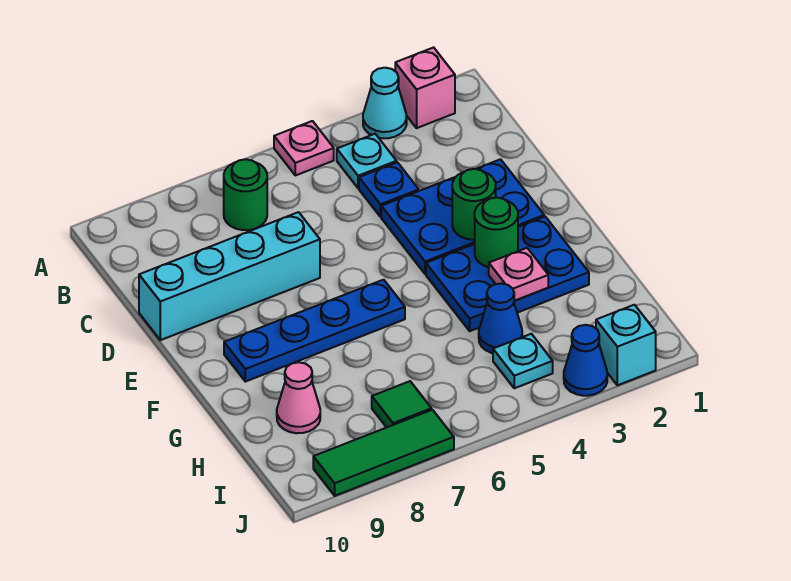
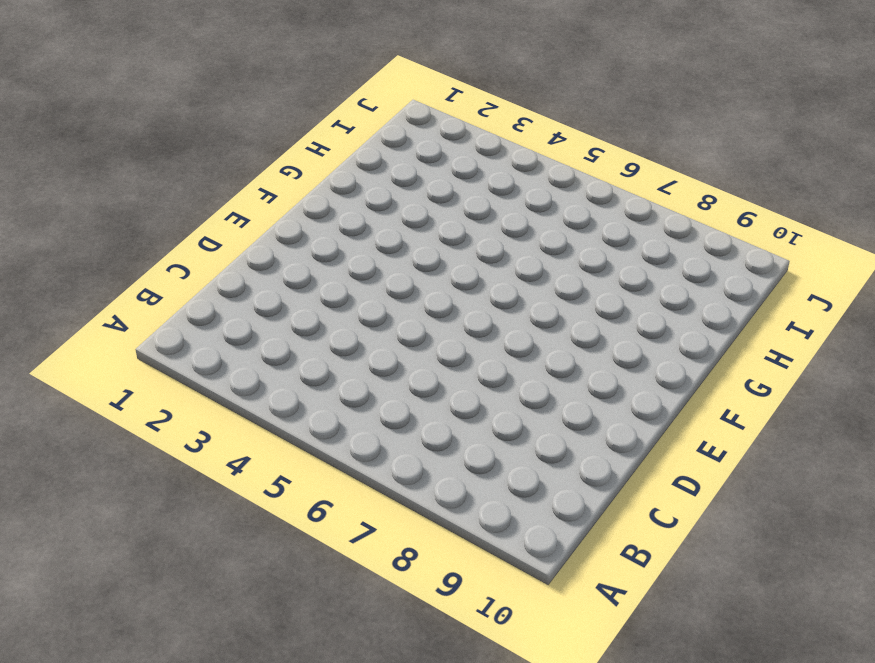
none -> pink 1x1 brick [395,47,455,128]
none -> cyan 1x1 cone [363,68,407,138]
none -> pink 1x1 plate [274,121,334,176]

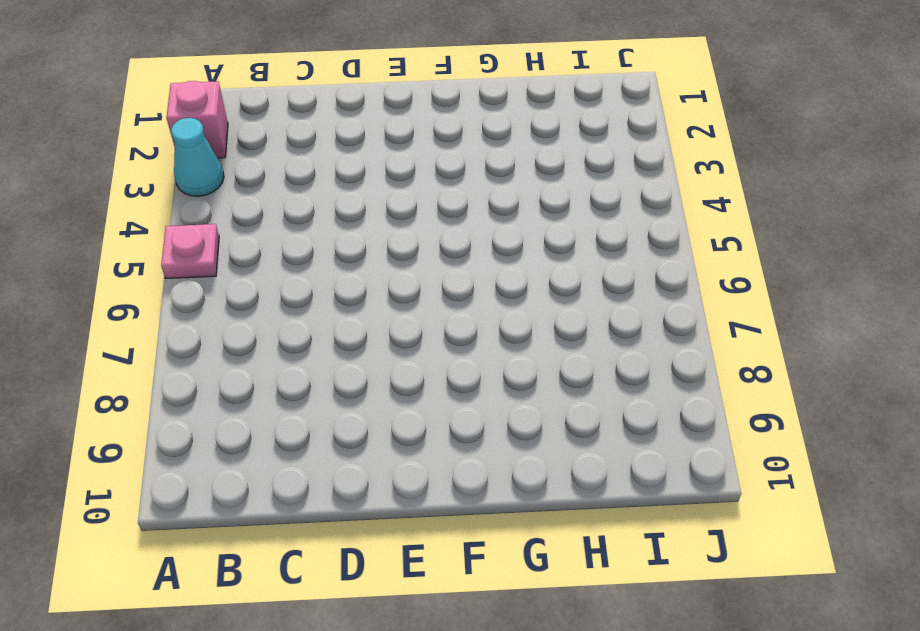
none -> cyan 1x1 plate [337,134,397,188]
none -> green 1x1 round brick [224,159,267,230]
none -> blue 1x1 plate [359,162,419,217]

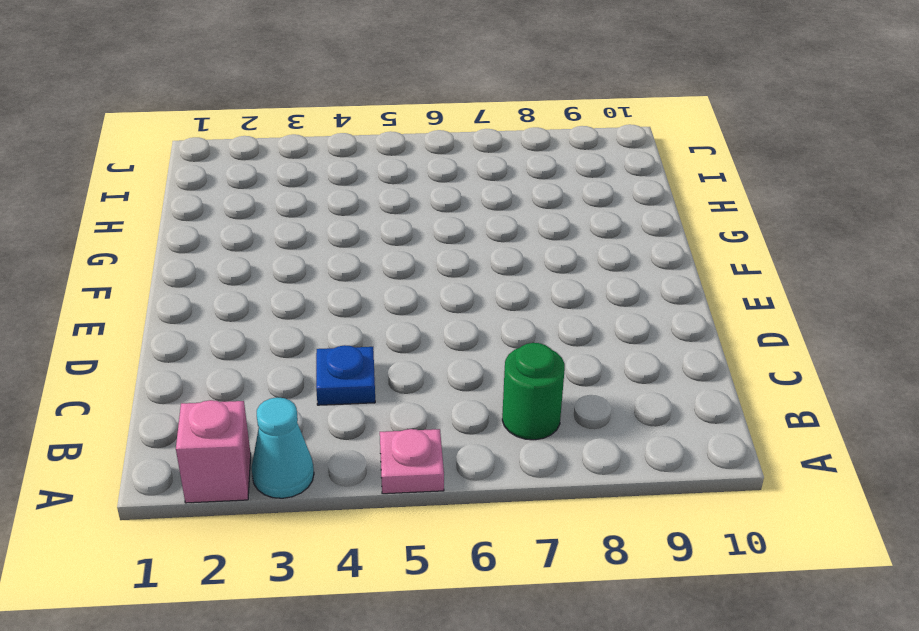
none -> cyan 1x1 plate [337,134,397,188]
none -> blue 2x3 plate [381,159,544,274]
none -> cyan 1x4 brick [139,212,320,340]

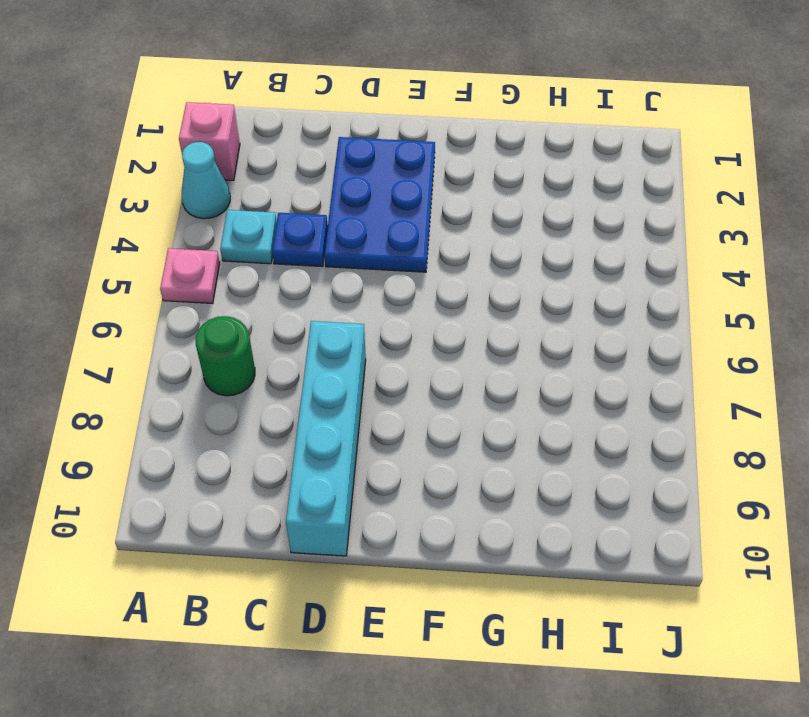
none -> blue 2x3 plate [426,217,589,331]
none -> blue 1x4 plate [224,280,405,382]
none -> blue 1x1 cone [479,283,522,353]

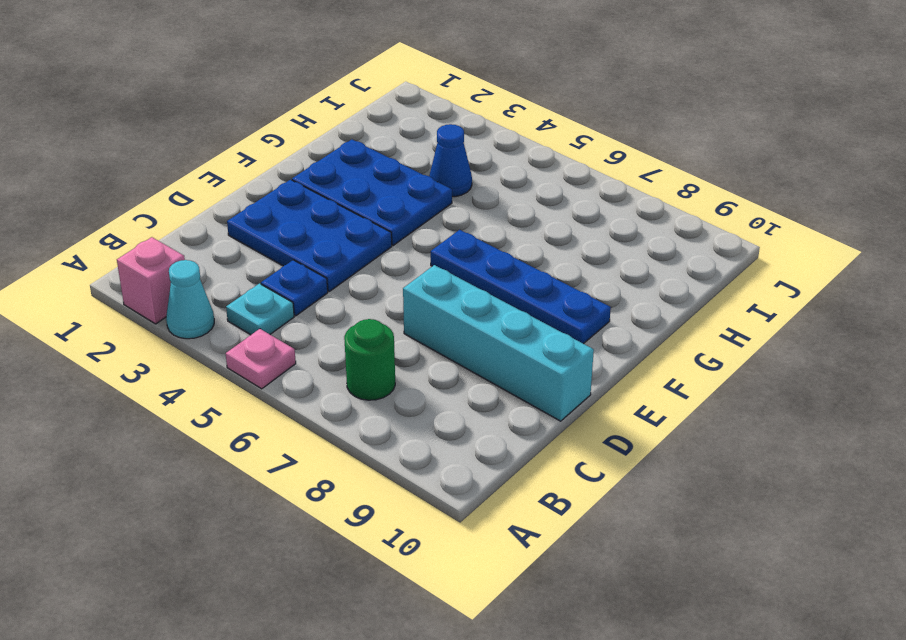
none -> pink 1x1 cone [277,362,320,433]
none -> cyan 1x1 plate [493,334,553,388]
none -> green 1x1 tile [372,381,432,427]

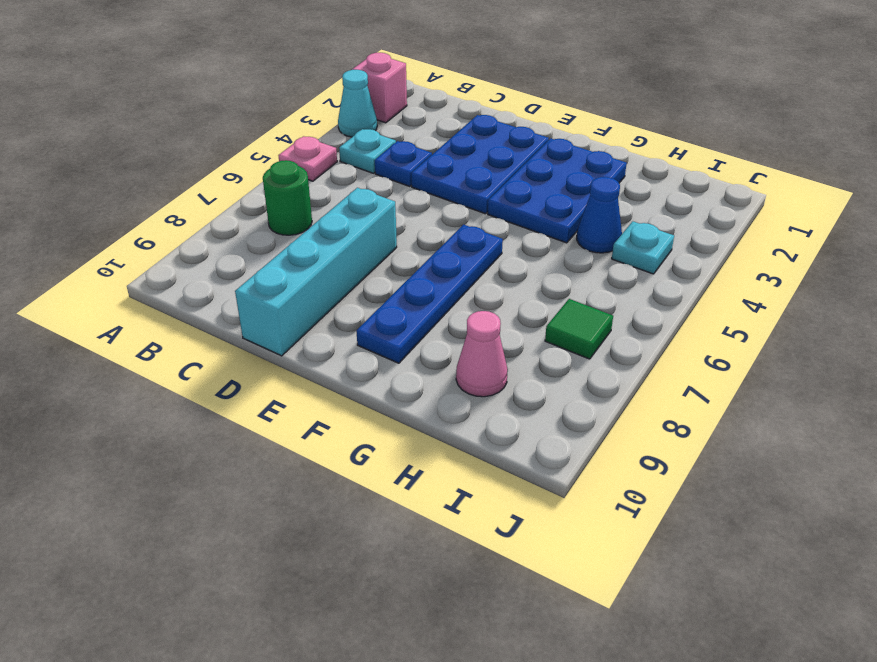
none -> cyan 1x1 brick [596,305,656,385]
none -> blue 1x1 cone [564,325,607,396]
none -> green 1x3 tile [313,410,454,496]

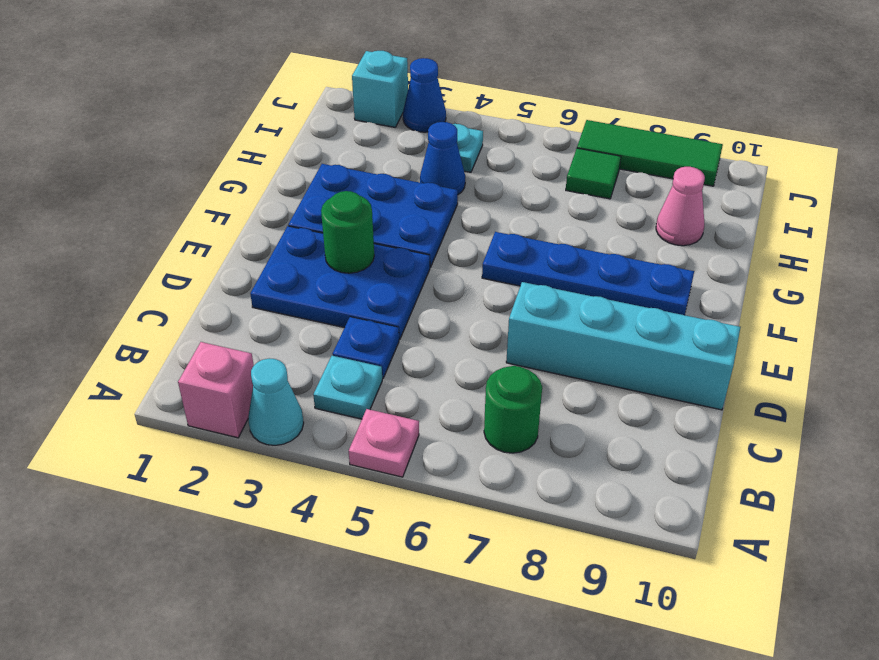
none -> green 1x1 round brick [475,197,518,267]
none -> pink 1x1 plate [489,248,548,301]

